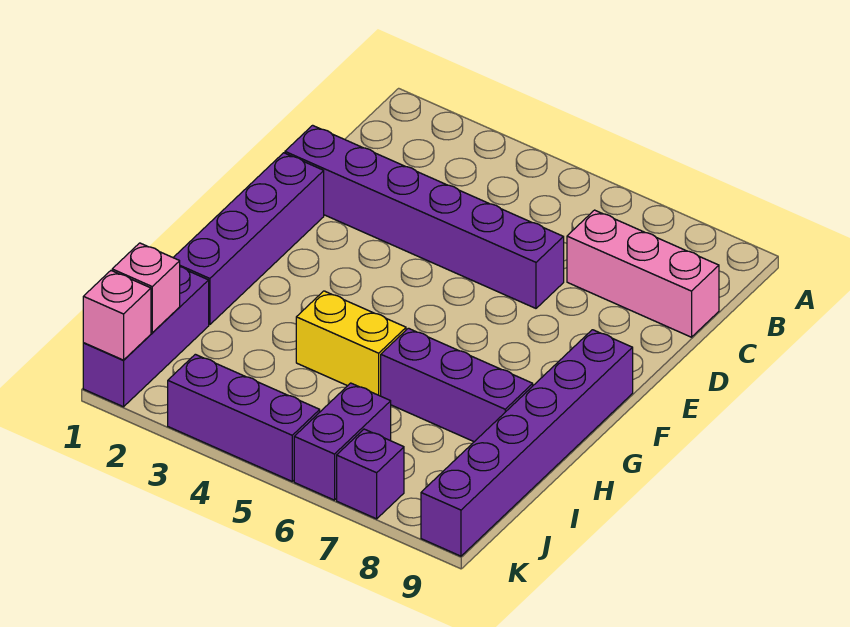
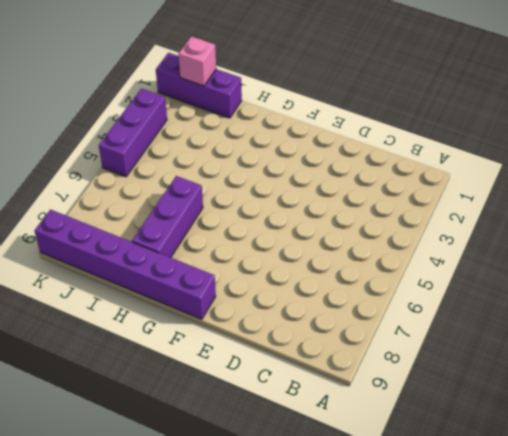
none -> pink 1x3 brick [567,210,719,337]
none -> purple 1x6 brick [285,125,564,308]
none -> purple 1x4 brick [173,153,324,325]

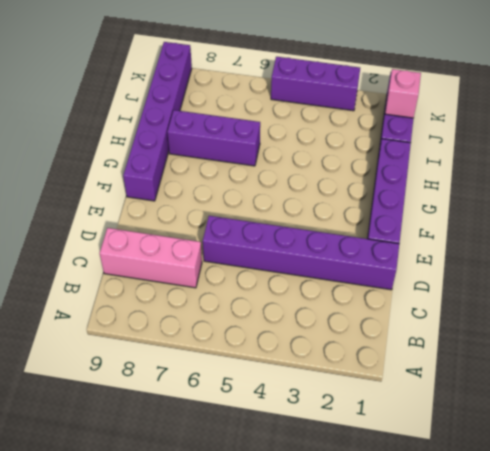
none -> yellow 1x2 brick [296,291,406,396]
none -> purple 1x2 brick [294,383,391,500]
none -> purple 1x1 brick [337,429,404,519]

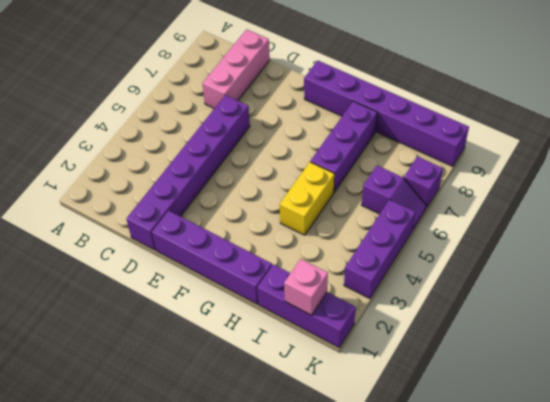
purple 1x2 slope [362,165,426,229] -> purple 1x2 brick [294,383,391,500]
none -> pink 1x1 brick [83,271,151,360]

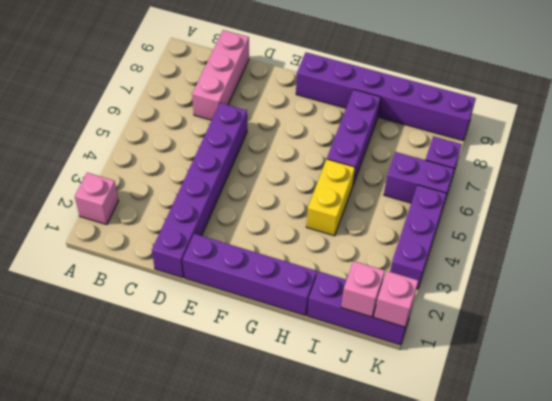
pink 1x1 brick [75,173,119,225] -> none

